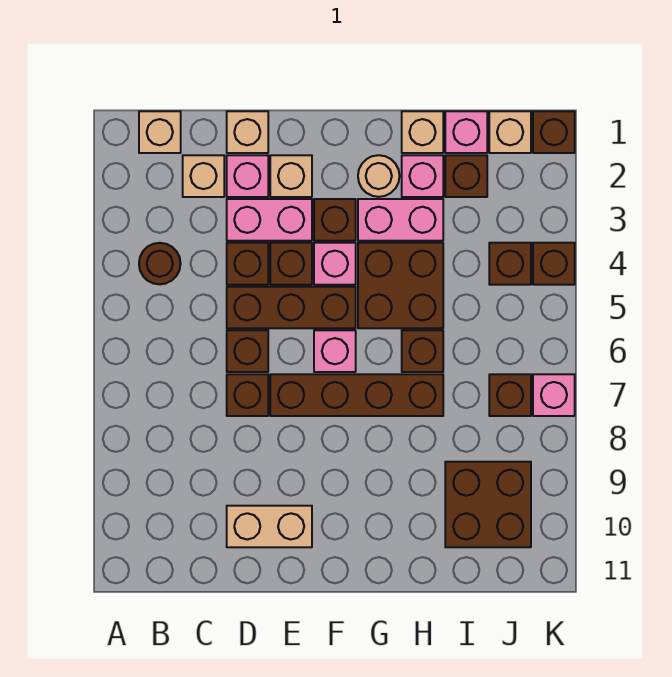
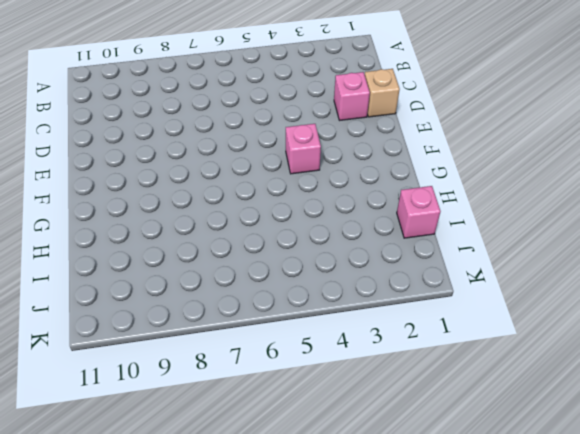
none -> tan 1x1 brick [139,111,181,153]
none -> brown 1x1 round brick [139,243,181,284]
none -> tan 1x1 brick [183,155,224,197]
none -> pink 1x2 brick [227,199,312,241]

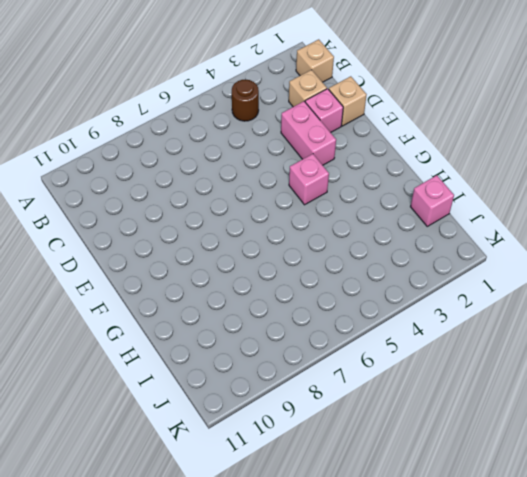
none -> brown 1x1 brick [227,243,268,285]
none -> brown 1x3 brick [227,287,356,328]
none -> brown 1x1 brick [227,330,268,372]
none -> brown 1x1 brick [227,374,268,416]

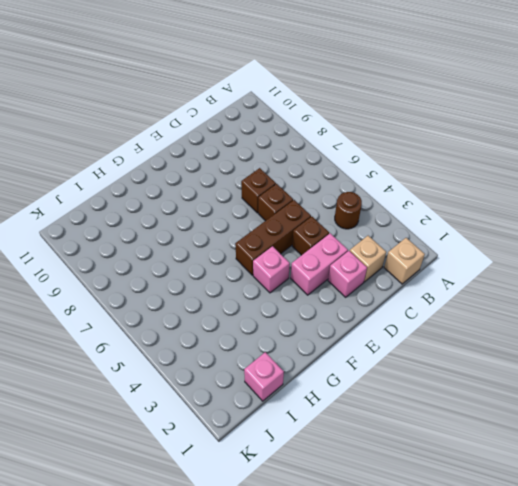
none -> tan 1x1 brick [227,111,268,153]
none -> tan 1x2 brick [227,506,312,547]
none -> tan 1x1 brick [270,155,312,197]
none -> brown 1x1 brick [270,243,312,285]

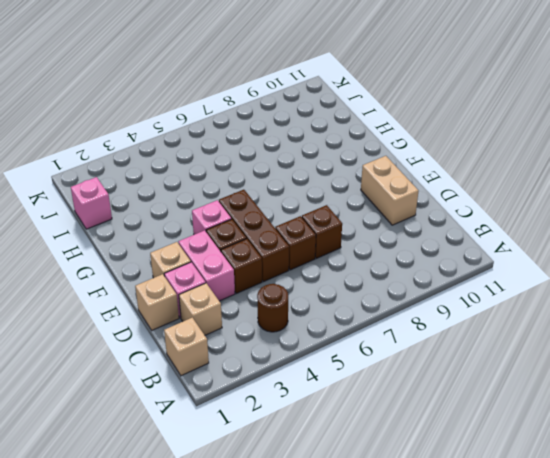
none -> brown 1x4 brick [270,374,443,416]
none -> brown 1x1 brick [314,199,356,241]
none -> pink 1x1 brick [314,330,356,372]
none -> tan 1x1 round brick [358,155,400,197]

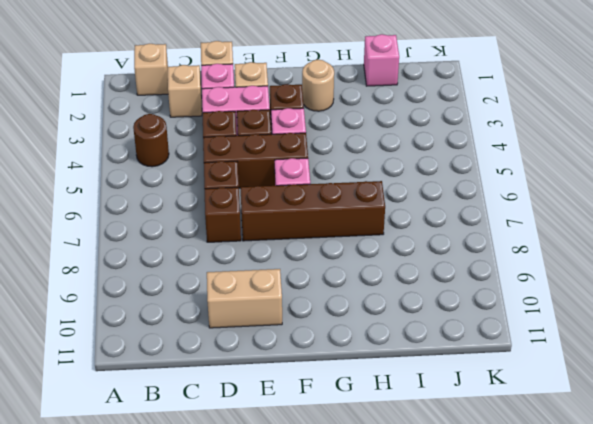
none -> pink 1x2 brick [358,199,443,241]
none -> brown 2x2 brick [358,243,443,328]
none -> tan 1x1 brick [402,111,443,153]
none -> pink 1x1 brick [402,155,443,197]

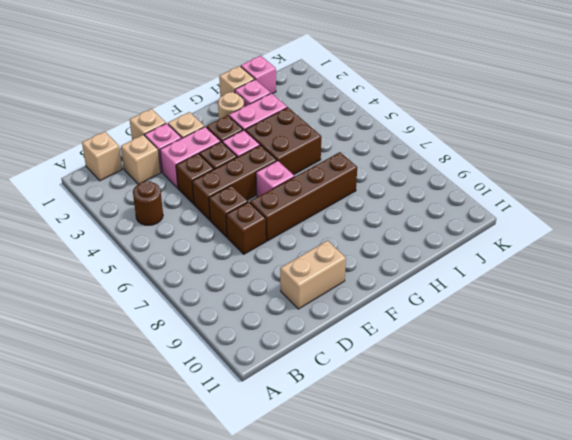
none -> brown 1x1 brick [402,330,443,372]
none -> brown 1x1 brick [445,155,487,197]
none -> brown 2x2 brick [445,462,531,547]
none -> tan 1x1 brick [489,111,531,153]

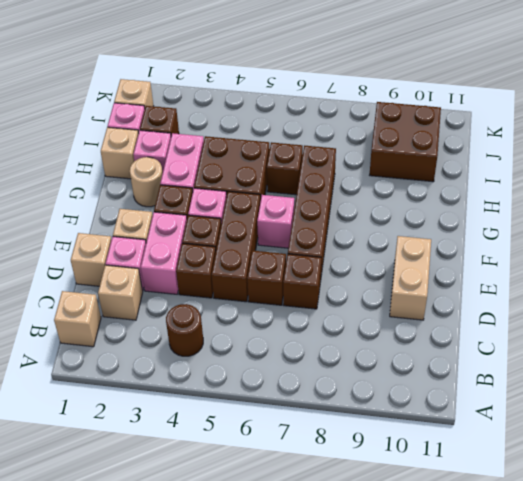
none -> brown 1x1 brick [489,243,531,285]
none -> brown 1x1 brick [489,374,531,416]
none -> brown 1x1 brick [533,111,575,153]
none -> brown 1x1 brick [533,243,575,285]

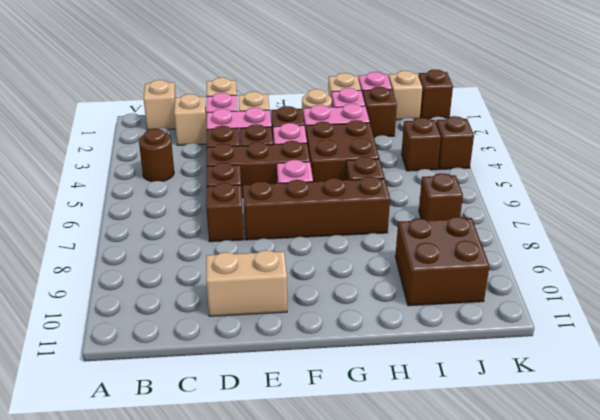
none -> pink 1x1 brick [533,374,575,416]

